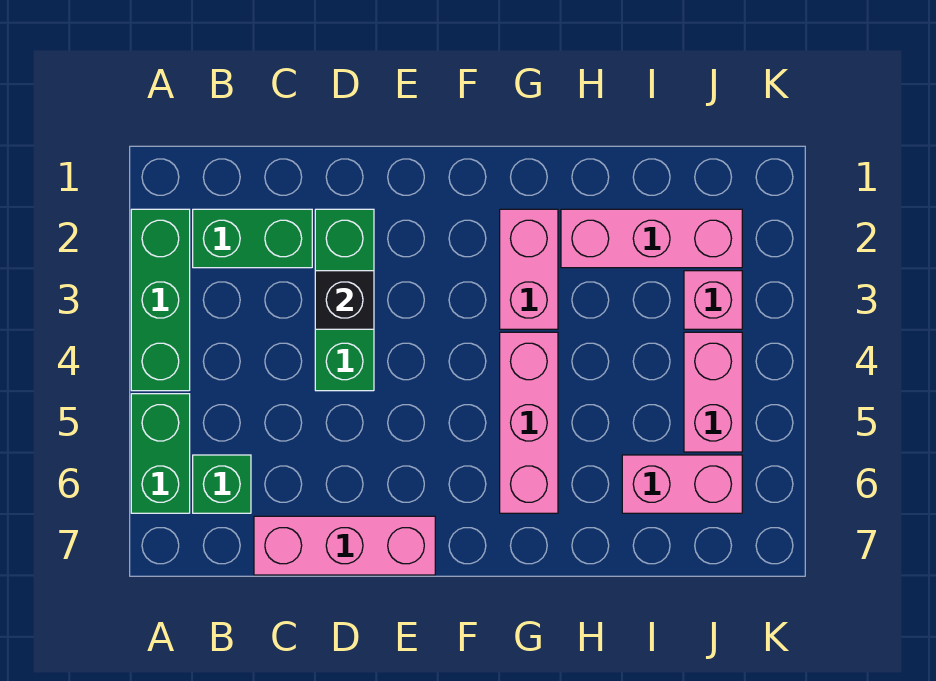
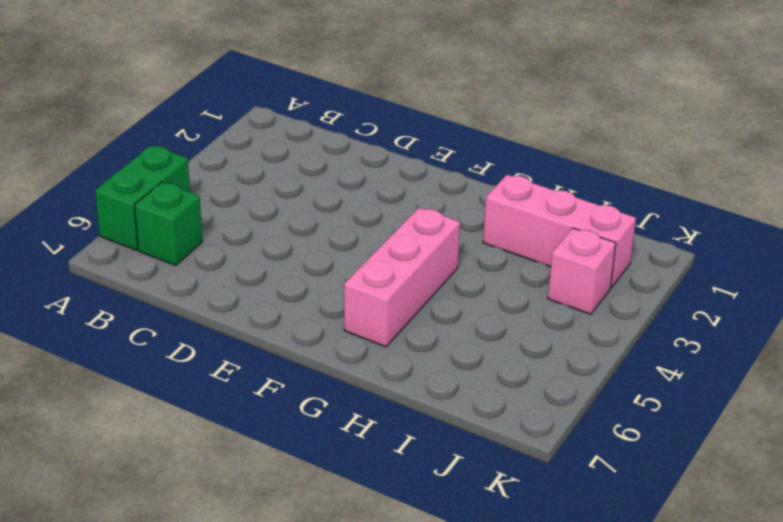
none -> green 1x3 brick [131,209,190,391]
none -> green 1x2 brick [193,209,312,268]
none -> pink 1x3 brick [254,516,435,575]

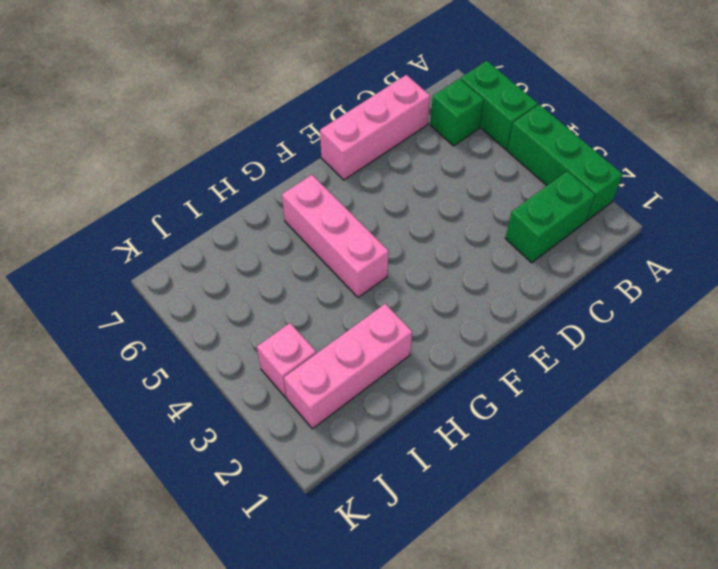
none -> green 1x3 brick [315,209,374,391]
none -> pink 1x2 brick [500,209,558,329]
none -> pink 1x2 brick [622,455,742,513]

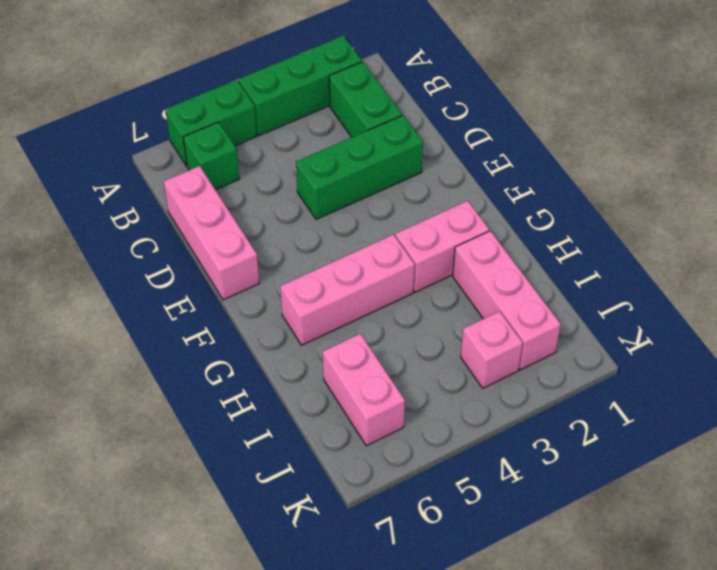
none -> pink 1x2 brick [684,332,742,452]
none -> black 1x1 brick [315,271,374,329]

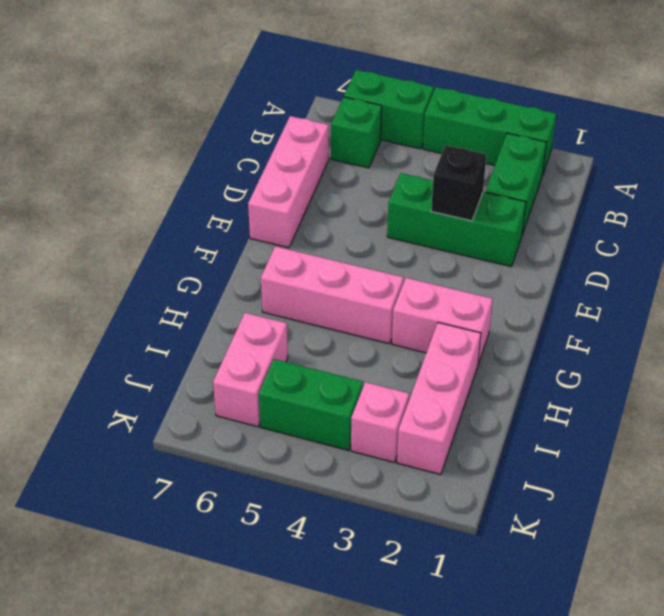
green 1x2 brick [259,359,363,450] -> pink 1x2 brick [684,332,742,452]

